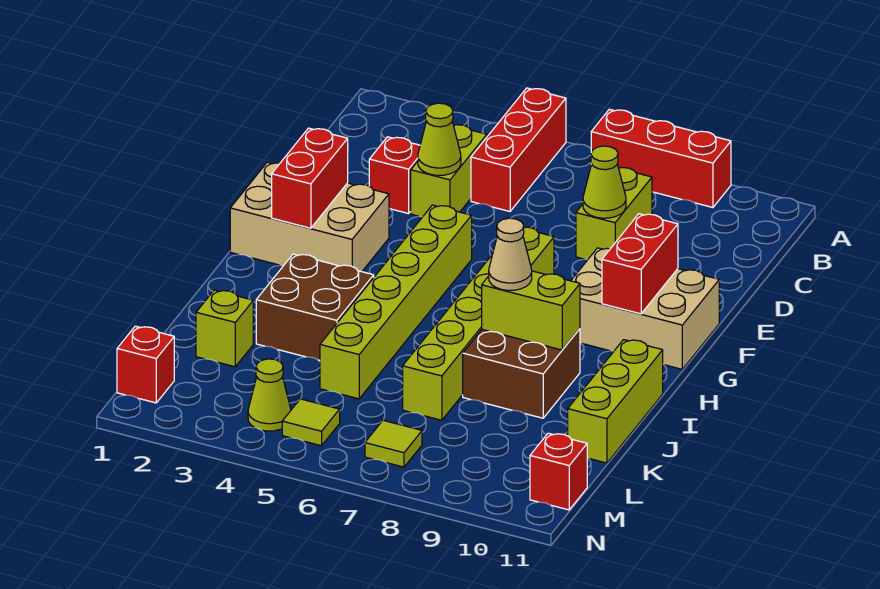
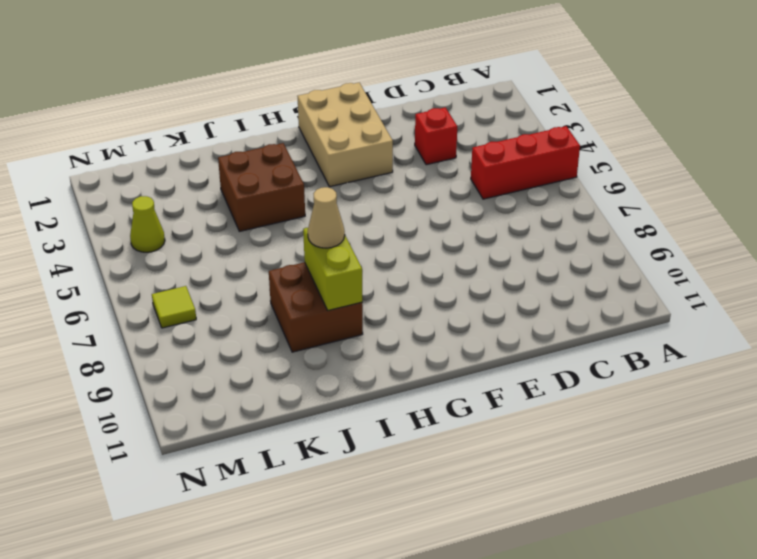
none -> red 1x3 brick [591,109,731,207]
none -> lime 1x2 brick [411,125,487,217]
none -> lime 1x2 brick [576,168,652,259]

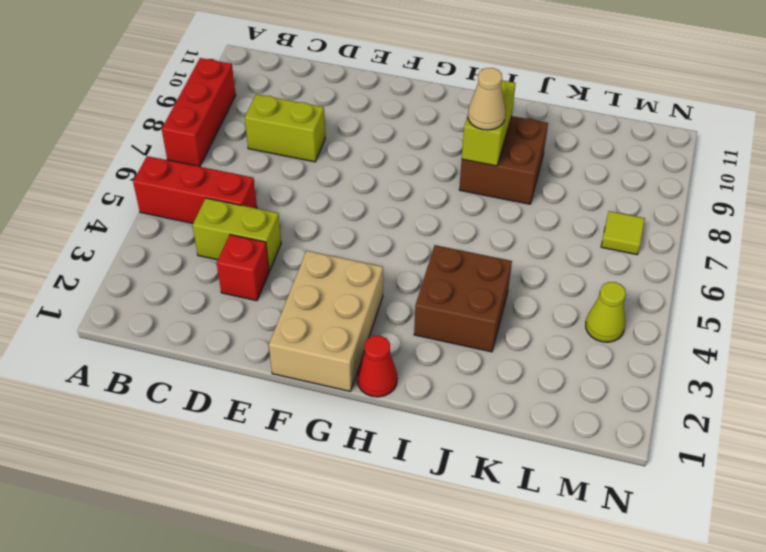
red 1x1 cone [357,336,397,397] -> none
none -> lime 1x6 brick [320,205,472,399]
none -> lime 1x6 brick [403,227,554,420]
none -> tan 2x3 brick [571,248,719,369]

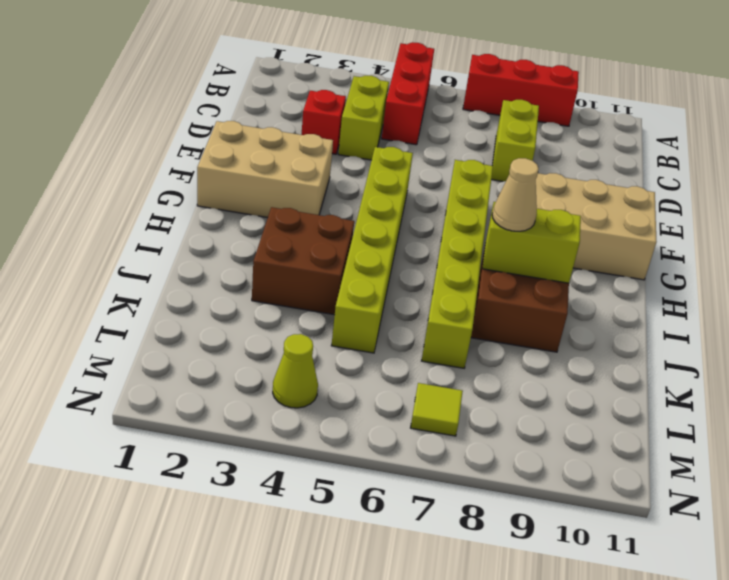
none -> lime 1x3 brick [568,340,663,463]
none -> lime 1x1 brick [196,290,253,367]
none -> red 1x1 brick [117,326,174,403]

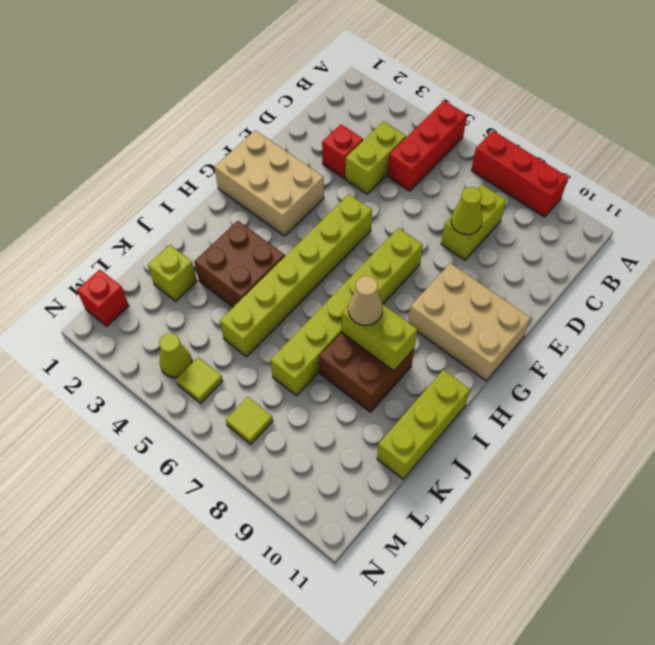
none -> red 1x1 brick [530,433,587,510]
none -> lime 1x1 cone [418,103,461,175]
none -> red 1x2 brick [272,128,348,228]

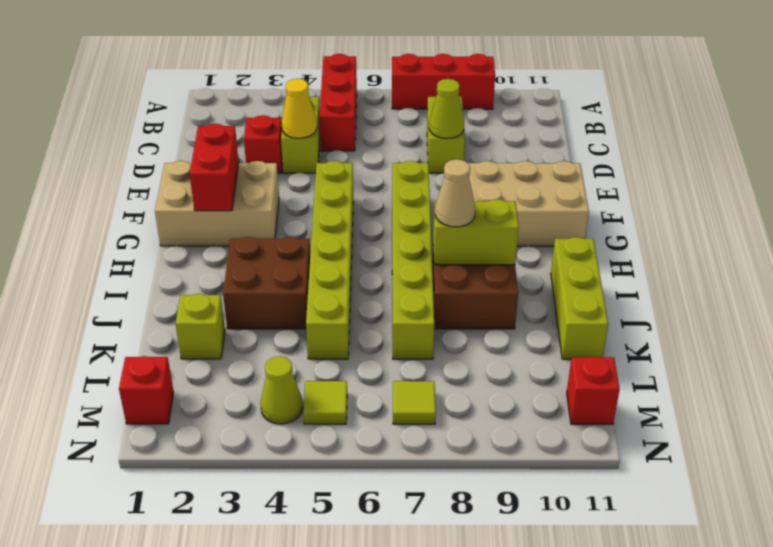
yellow 1x1 cone [282,79,317,138] -> lime 1x1 cone [418,103,461,175]
none -> red 1x2 brick [602,214,678,314]

